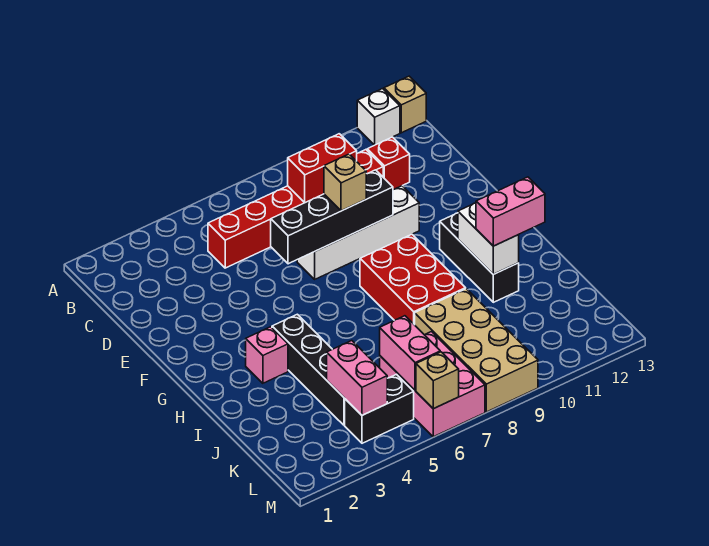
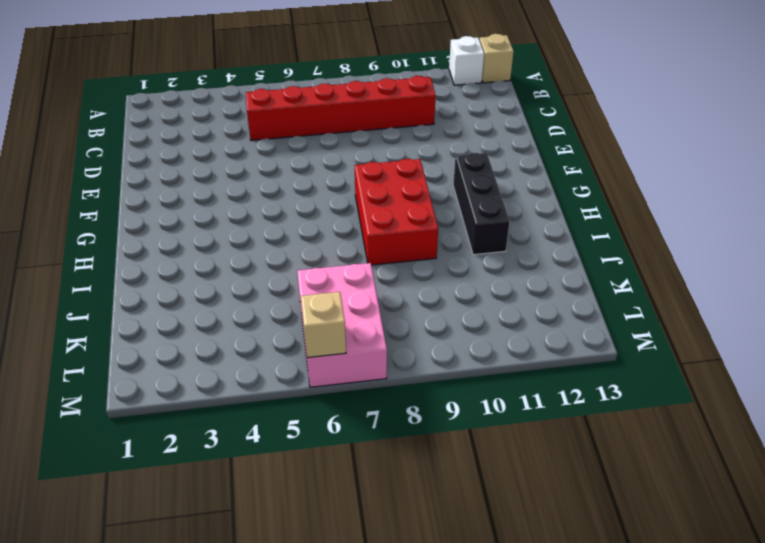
none -> red 1x1 brick [367,137,410,190]
none -> white 1x4 brick [297,186,419,279]
none -> pink 1x1 brick [246,327,288,383]

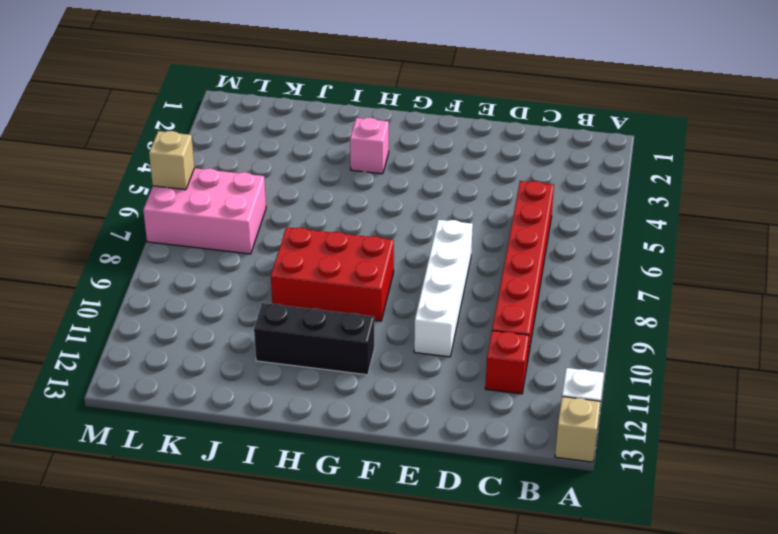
none -> black 1x4 brick [272,314,345,425]
none -> tan 2x4 brick [415,289,538,412]
none -> black 1x2 brick [345,374,414,443]

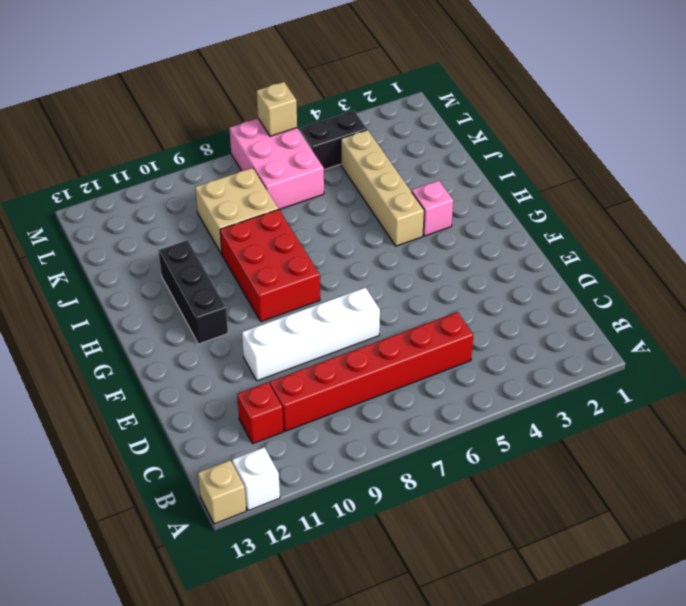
tan 1x4 brick [341,130,424,246] -> black 1x4 brick [272,314,345,425]
tan 2x2 brick [195,168,278,254] -> tan 2x4 brick [415,289,538,412]
none -> red 1x2 brick [288,134,357,203]
none -> black 1x4 brick [271,170,393,264]
none -> white 1x2 brick [458,203,519,274]

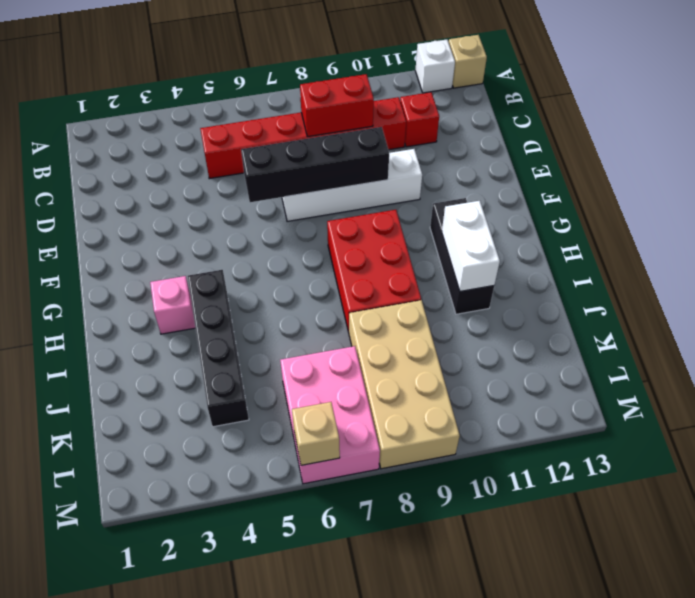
none -> black 1x2 brick [345,374,414,443]
none -> pink 1x2 brick [327,341,387,415]
none -> pink 1x2 brick [380,316,440,390]

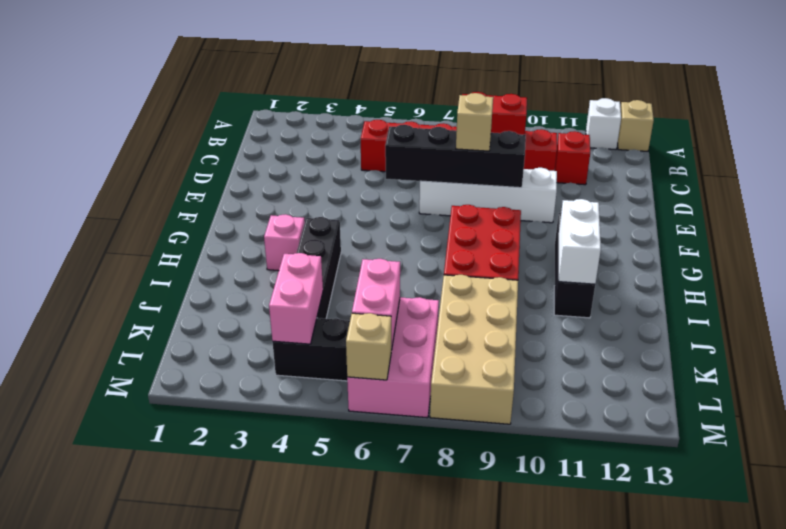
none -> pink 1x2 brick [476,177,545,246]

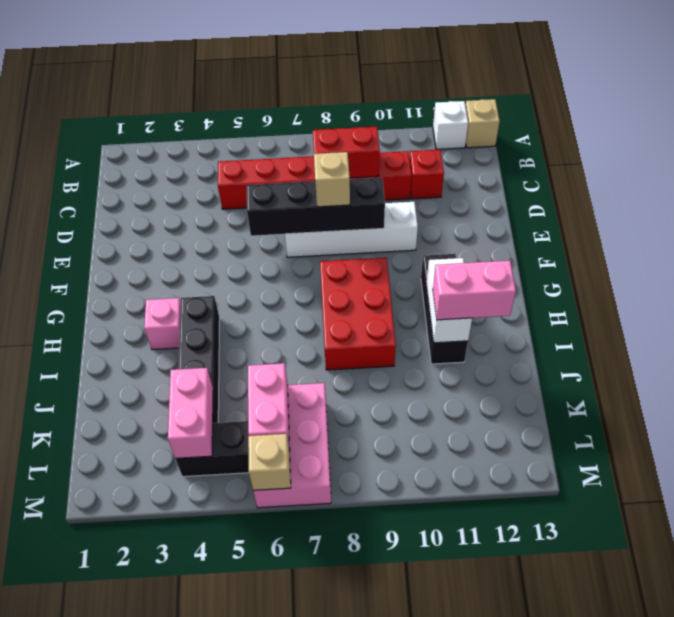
none -> tan 2x4 brick [415,289,538,412]

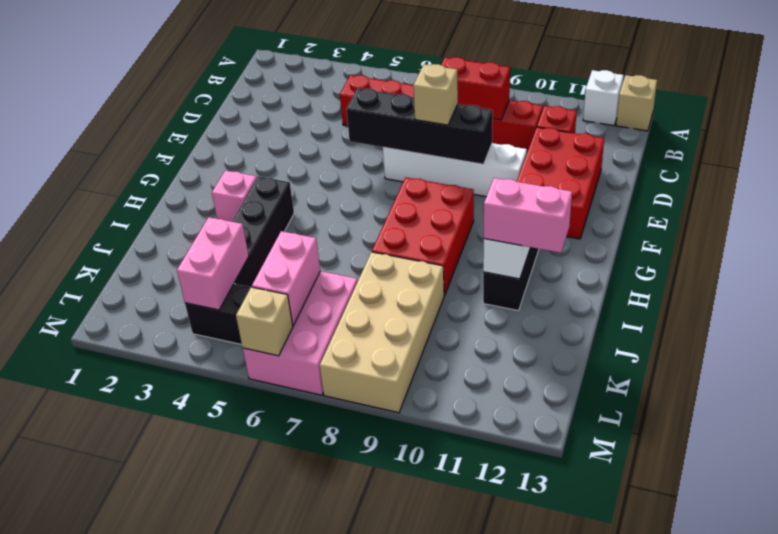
red 2x3 brick [517,127,604,239] -> none

